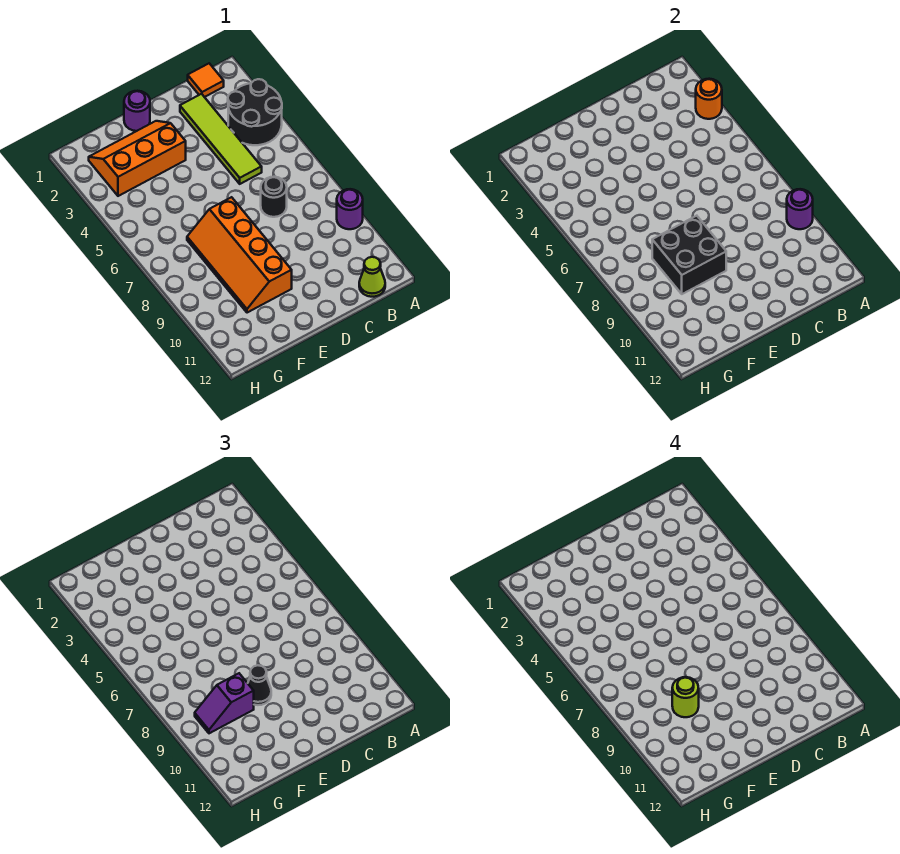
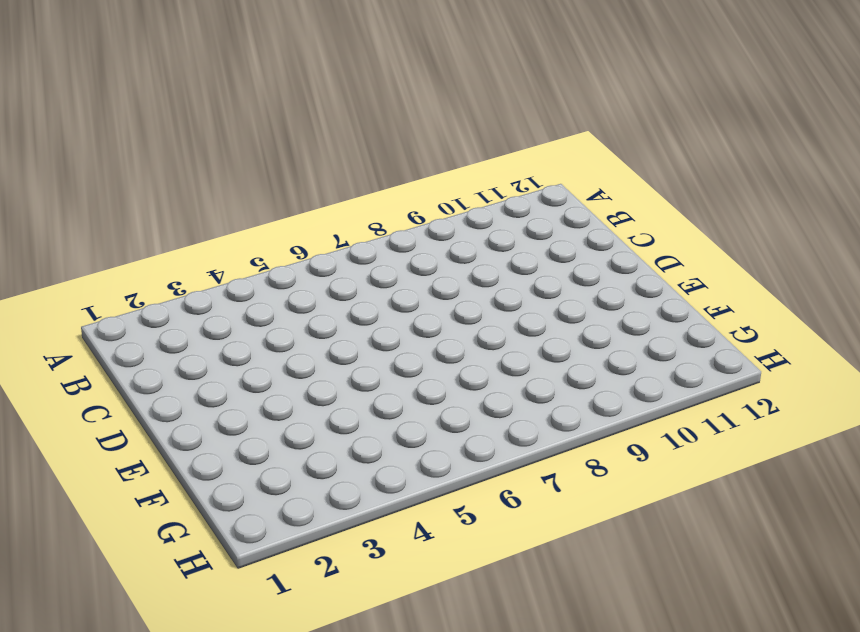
none -> black 2x2 round brick [228,79,282,145]
none -> purple 1x1 round brick [337,189,363,229]
none -> orange 1x1 tile [188,63,224,97]

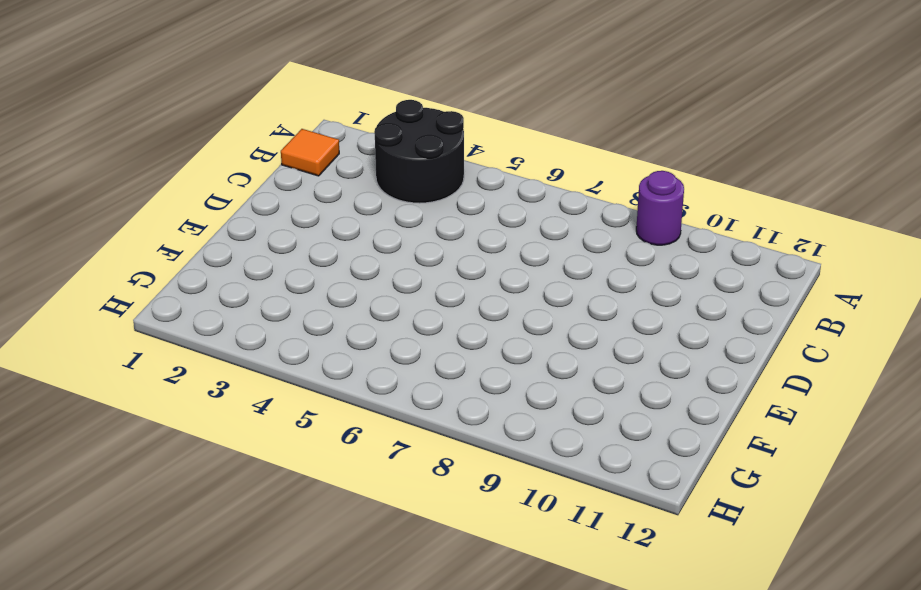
none -> lime 1x1 cone [359,257,385,297]
none -> lime 1x4 tile [180,94,262,184]
none -> black 1x1 round brick [261,177,287,217]

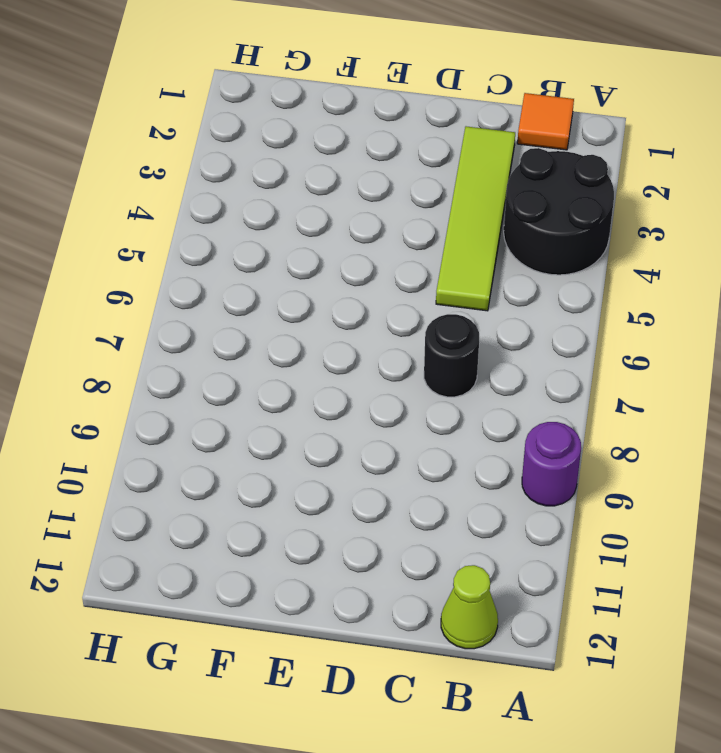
none -> purple 1x1 round brick [124,91,150,131]
none -> orange 2x3 slope [89,121,186,196]
none -> orange 2x4 slope [187,197,292,313]

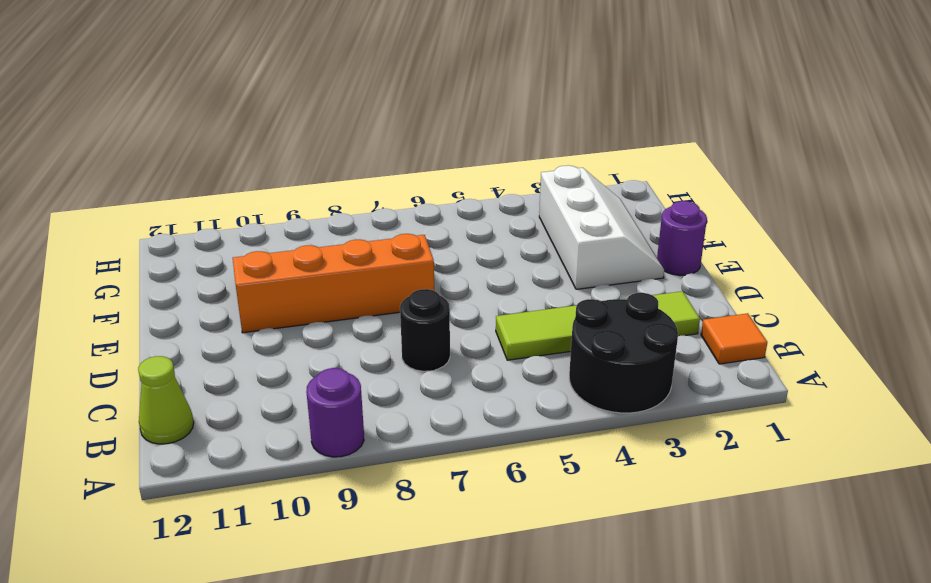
white 2x3 slope [539,165,664,289] -> orange 2x3 slope [89,121,186,196]
none -> orange 1x1 round brick [696,79,722,119]
none -> purple 1x1 round brick [787,189,813,229]
none -> black 2x2 brick [652,216,726,294]

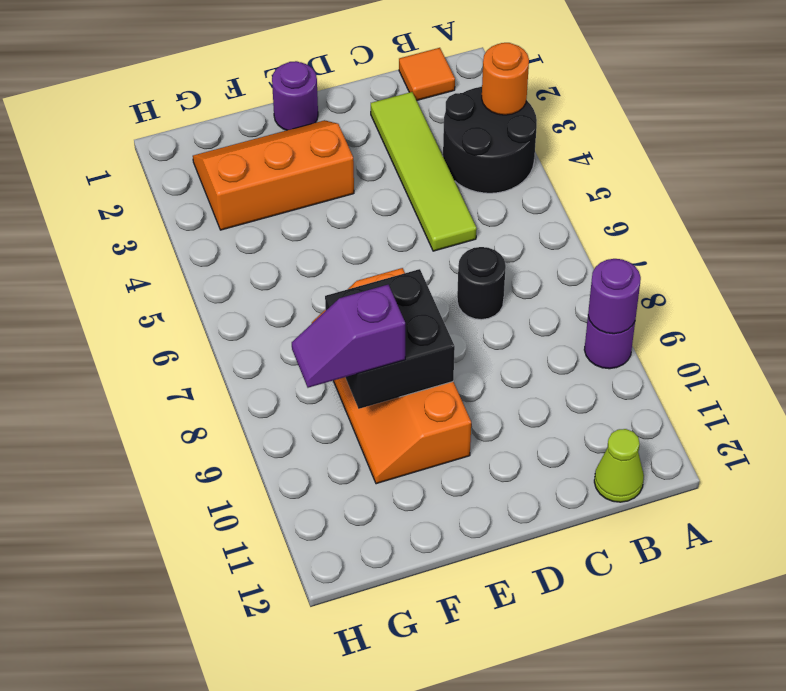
none -> black 1x1 cone [248,665,271,705]
none -> lime 1x1 round brick [672,677,699,717]

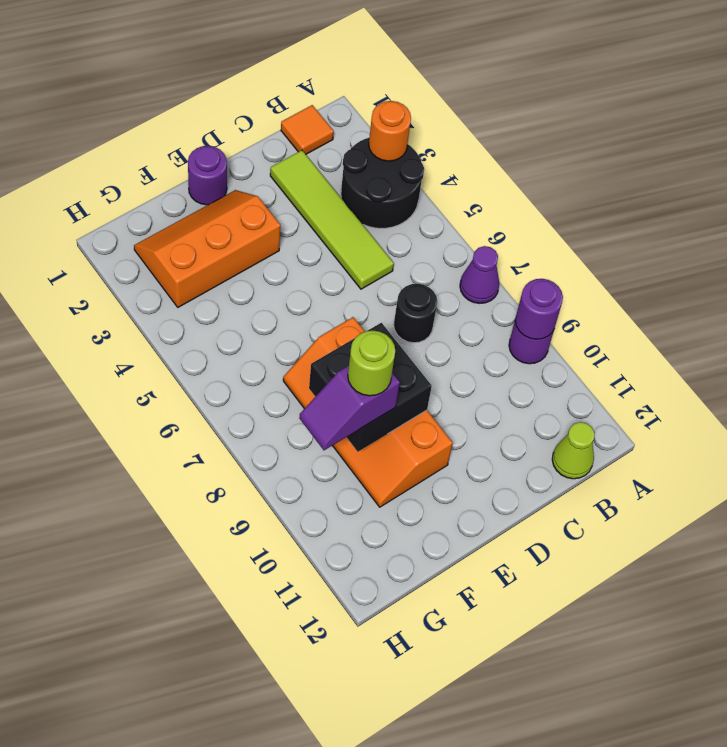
purple 1x1 cone [460,246,499,303] -> none
none -> black 1x1 cone [248,665,271,705]

